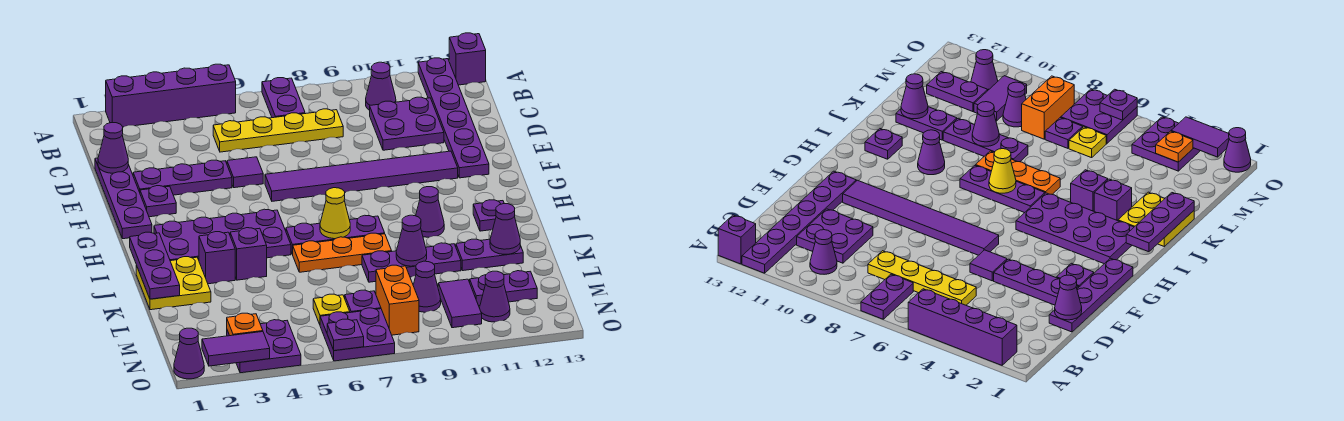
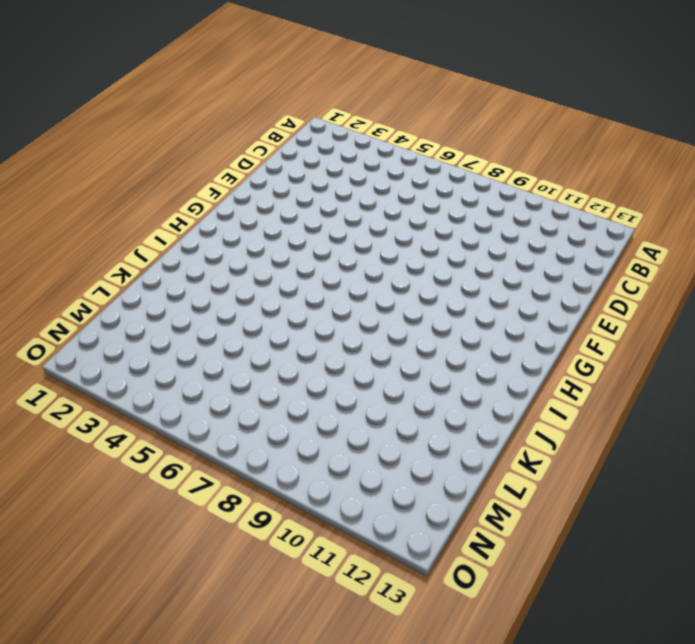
none -> purple 1x4 brick [106,64,236,127]
none -> purple 1x2 plate [262,78,305,118]
none -> purple 1x6 plate [418,58,489,178]
none -> purple 1x1 brick [449,33,486,85]

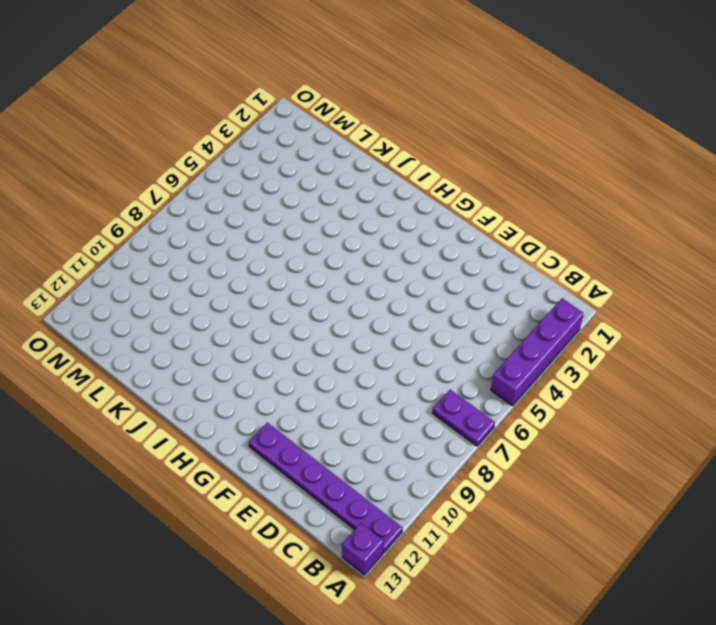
none -> purple 1x1 cone [366,62,396,110]
none -> yellow 1x4 plate [213,109,343,152]
none -> purple 2x2 plate [370,97,444,150]
none -> purple 1x4 plate [95,158,152,239]

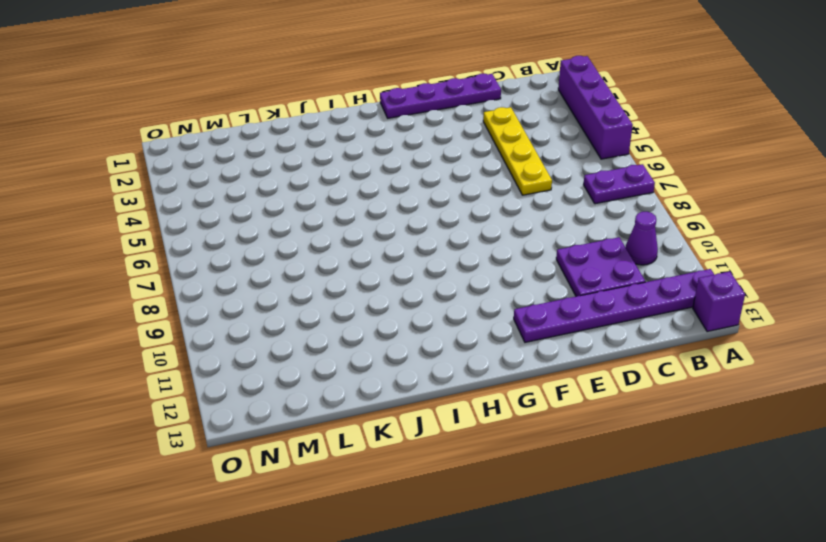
yellow 1x4 plate [483,107,552,195] -> yellow 1x4 plate moved to [213,109,343,152]
none -> purple 1x3 plate [133,160,232,195]
none -> purple 1x1 tile [227,157,263,188]
none -> purple 1x1 plate [140,186,176,217]
none -> purple 1x6 tile [265,151,458,201]

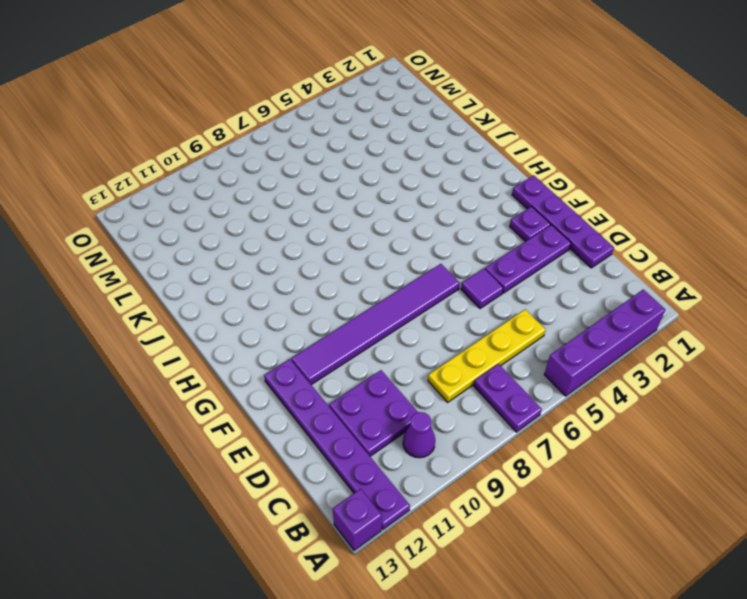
none -> purple 2x4 plate [154,209,291,261]
none -> purple 1x3 plate [286,215,385,254]
none -> purple 1x1 cone [416,187,444,237]
none -> purple 1x1 plate [473,200,504,231]

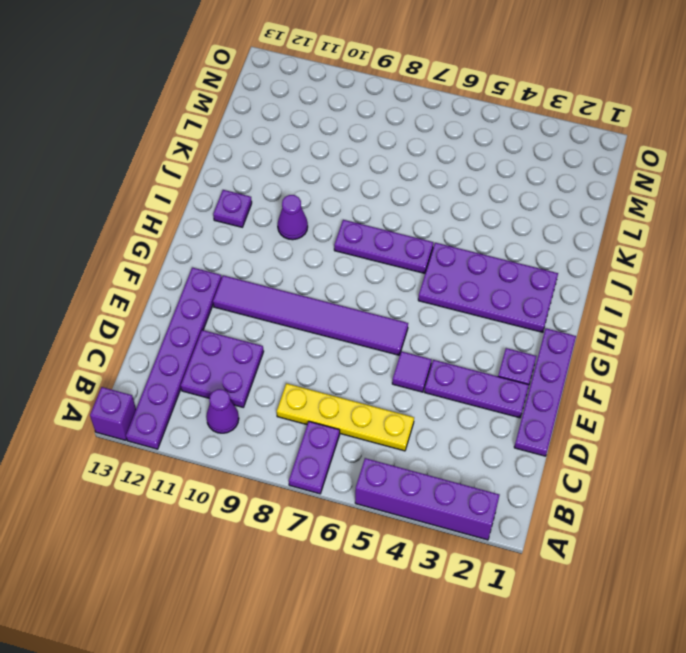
none -> yellow 2x2 plate [136,257,211,310]
none -> purple 1x1 brick [199,232,235,284]
none -> purple 1x1 brick [230,228,267,280]
none -> orange 1x3 plate [293,233,392,272]

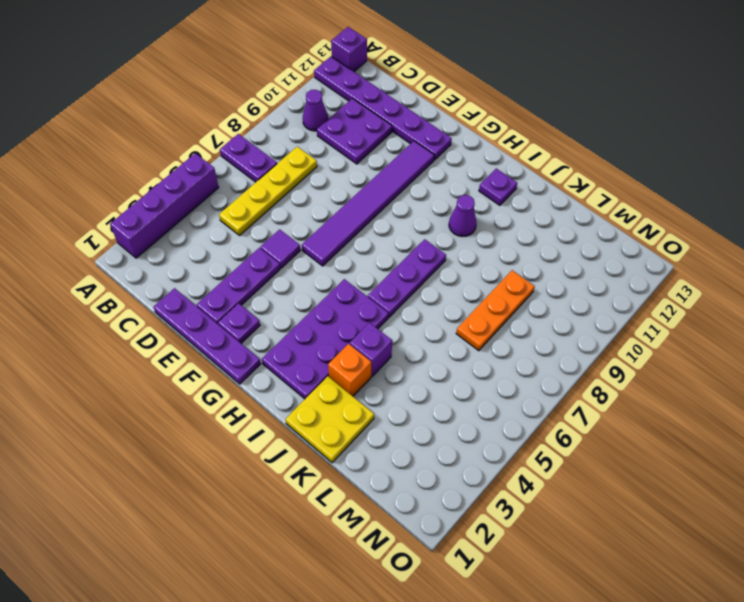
orange 1x1 brick [328,344,371,396] -> purple 1x1 brick [199,232,235,284]
orange 1x3 plate [456,270,535,351] -> orange 1x3 plate moved to [293,233,392,272]
none -> purple 1x3 plate [362,243,461,282]
none -> purple 1x2 plate [456,239,523,271]
none -> yellow 1x1 plate [313,294,350,324]
none -> purple 1x1 plate [345,290,381,313]

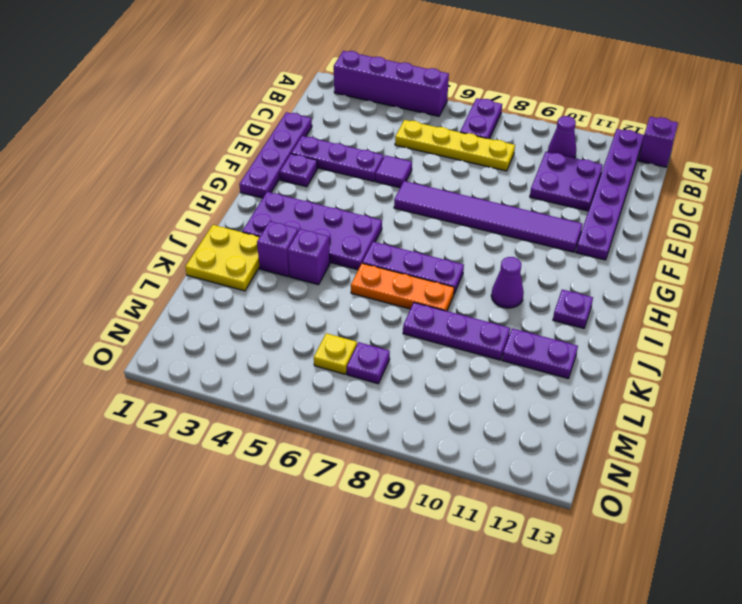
none -> orange 1x2 brick [376,265,419,335]
none -> purple 1x1 cone [413,261,441,312]
none -> purple 1x2 tile [438,279,482,328]
none -> purple 1x2 plate [470,271,537,306]

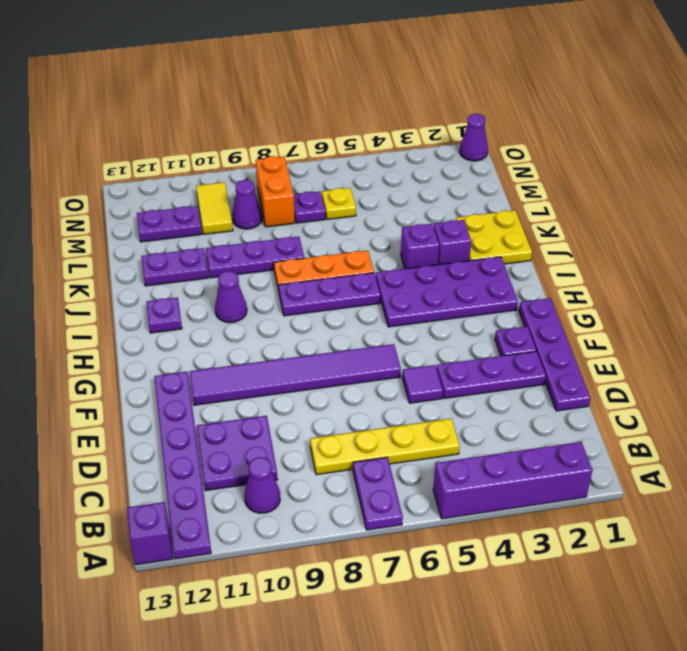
yellow 1x2 tile [196,182,233,234] -> purple 1x2 tile [438,279,482,328]
none -> purple 2x2 plate [227,320,301,373]
none -> purple 2x2 plate [320,308,395,361]
none -> purple 1x1 cone [480,271,510,322]
none -> purple 1x1 cone [98,123,128,173]

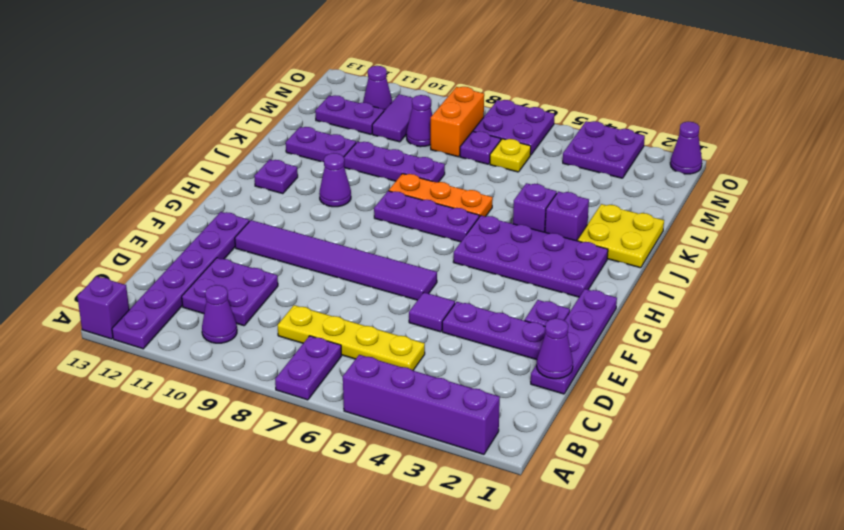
none -> purple 1x3 plate [130,232,180,299]
none -> yellow 1x1 cone [320,188,350,239]
none -> purple 1x1 cone [396,215,427,266]
none -> purple 1x1 cone [490,204,520,254]

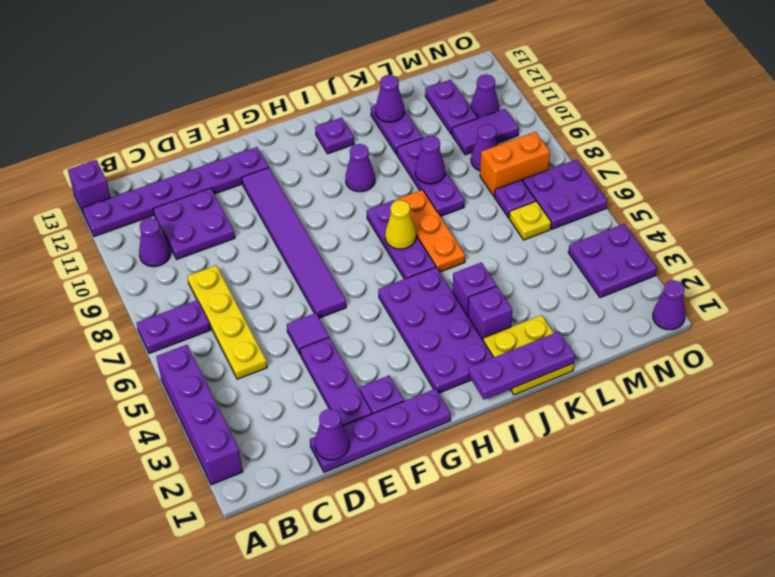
none -> orange 1x1 plate [227,313,263,336]
none -> purple 1x2 tile [202,332,270,366]
none -> purple 1x1 plate [327,319,364,351]

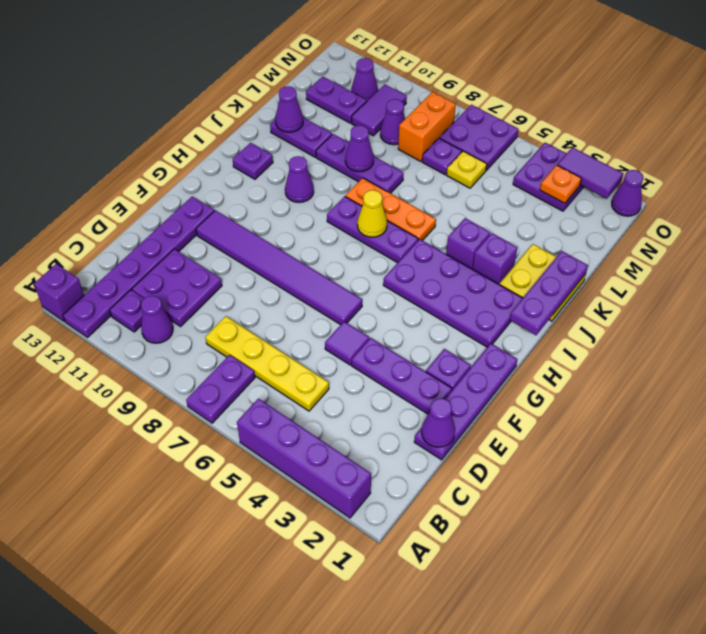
purple 1x1 plate [110,290,144,332] -> purple 1x1 plate moved to [327,319,364,351]

